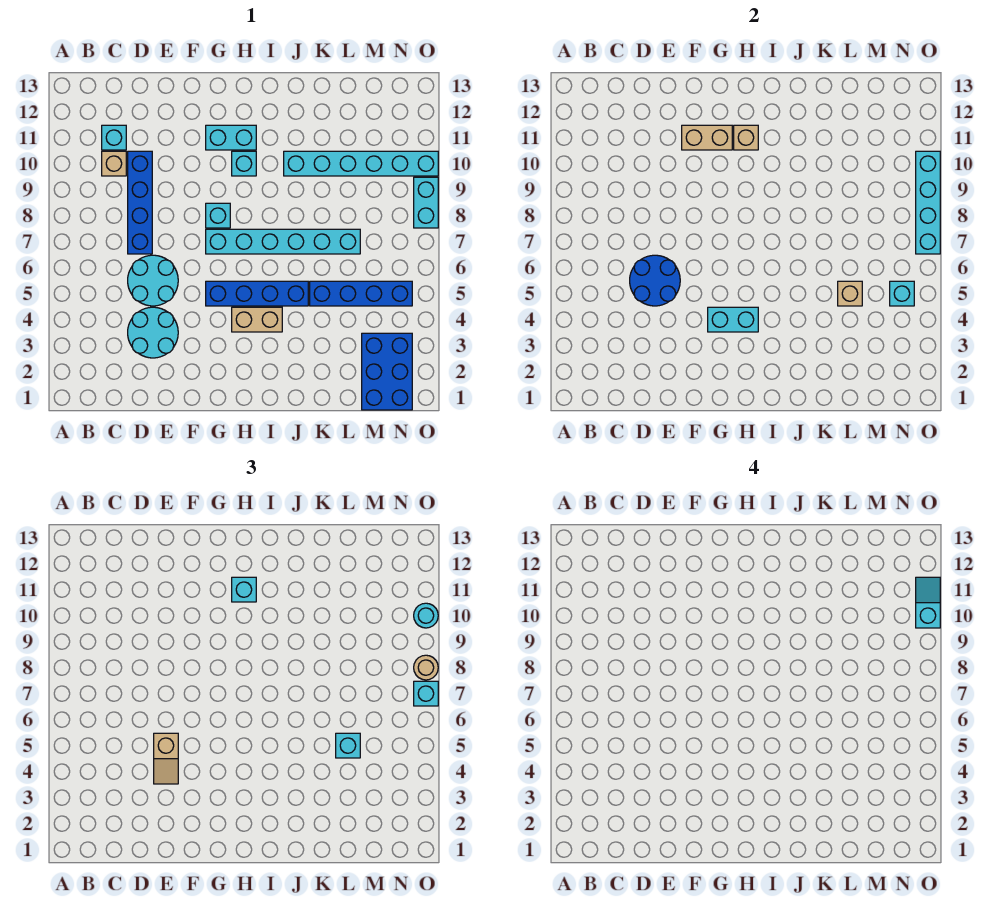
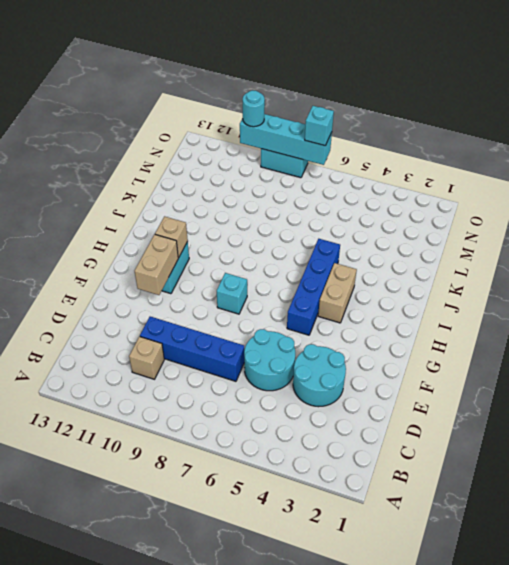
none -> cyan 1x1 brick [102,125,126,150]
none -> cyan 1x6 brick [206,229,360,254]
none -> cyan 1x1 brick [232,151,256,176]

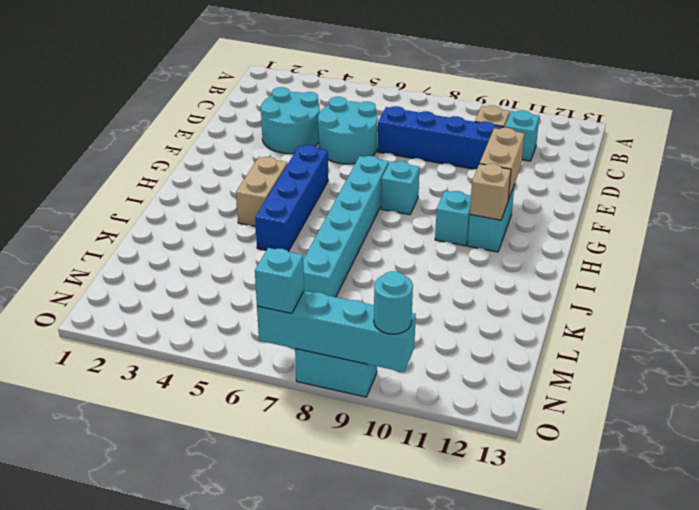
none -> cyan 1x6 brick [284,151,438,176]
none -> blue 1x4 brick [310,281,412,306]
none -> blue 2x3 brick [362,333,412,410]

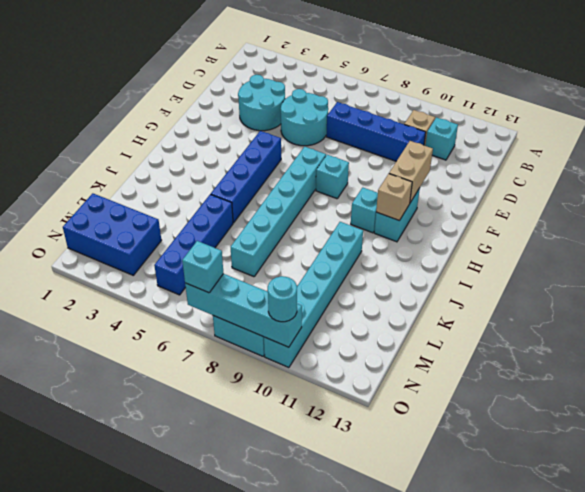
none -> tan 1x2 brick [232,307,282,332]
none -> blue 2x2 round brick [630,255,680,306]
none -> cyan 1x2 brick [708,307,758,332]

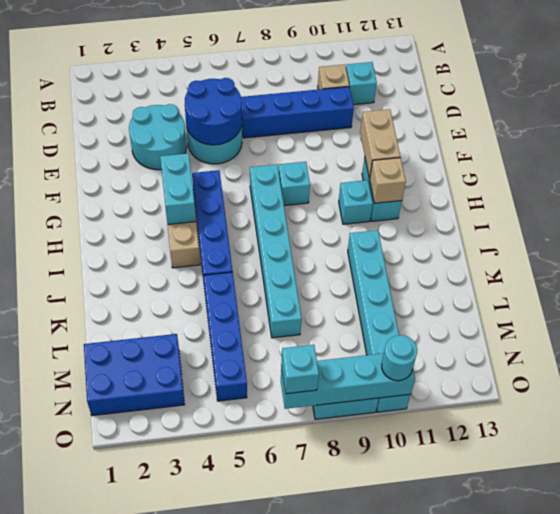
none -> tan 1x1 brick [838,281,862,306]
none -> cyan 1x1 brick [890,281,914,306]
none -> tan 1x2 slope [154,733,178,784]

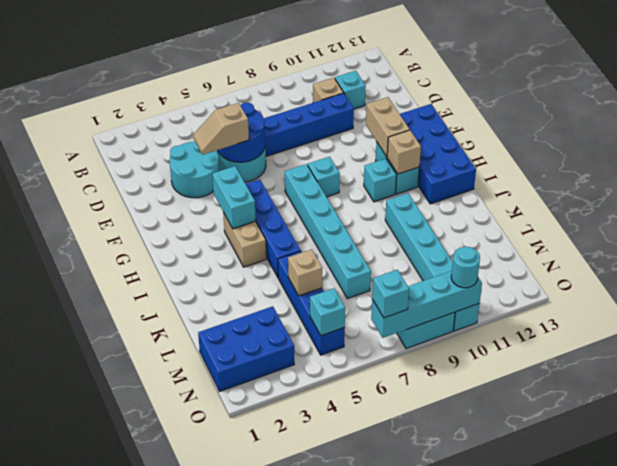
blue 2x4 brick [400,104,476,204] -> none
none -> cyan 1x1 brick [232,577,256,602]
none -> cyan 1x1 brick [336,733,360,758]
none -> tan 1x1 round brick [414,655,438,680]

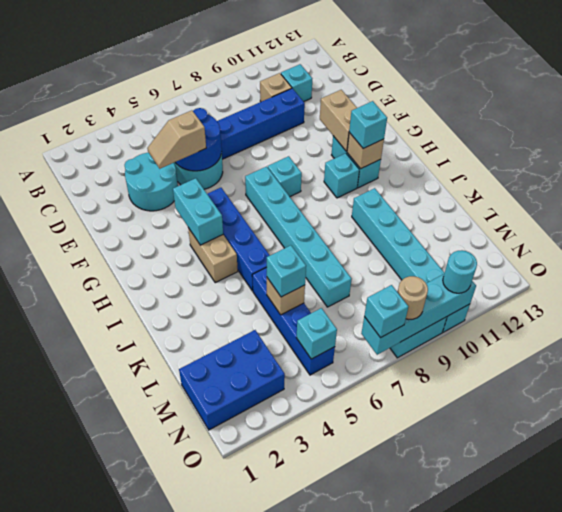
none -> cyan 1x2 slope [916,577,940,628]

